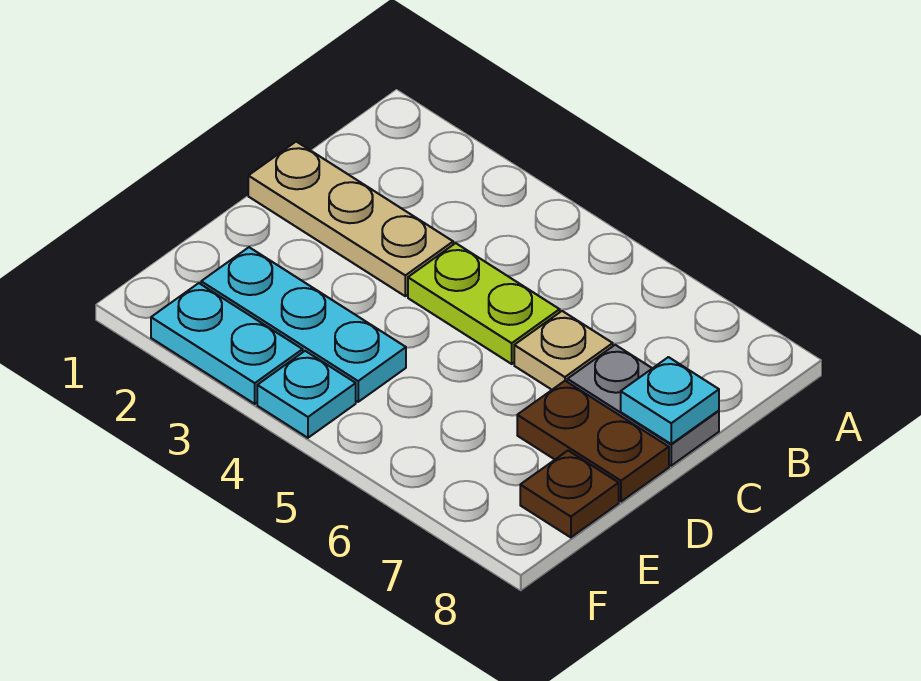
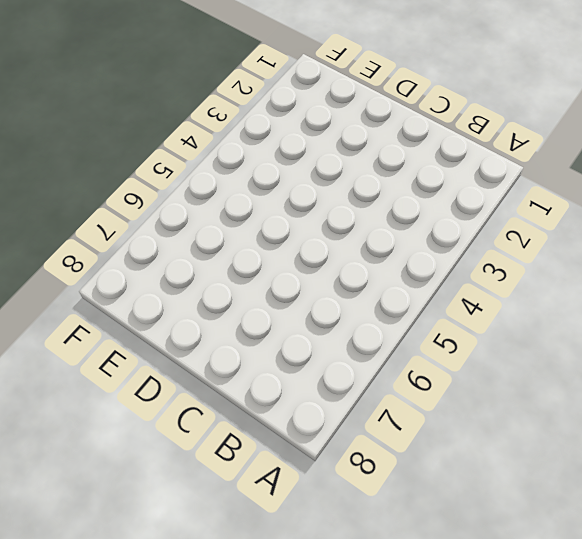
none -> tan 1x3 plate [248,142,453,296]
none -> lime 1x2 plate [408,243,560,364]

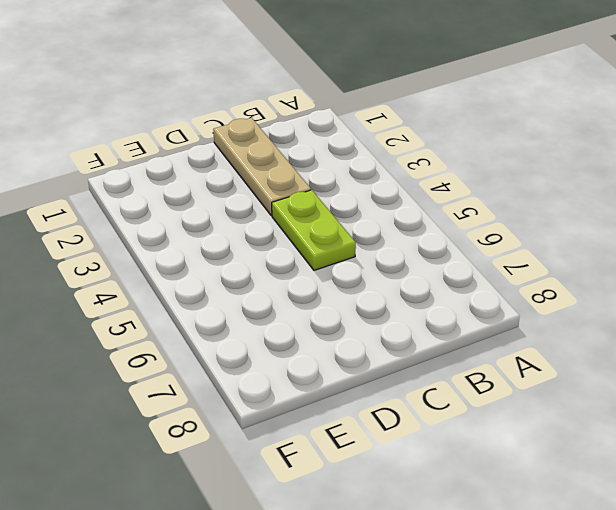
none -> tan 1x1 plate [514,311,613,390]
none -> grey 1x2 plate [567,345,719,466]

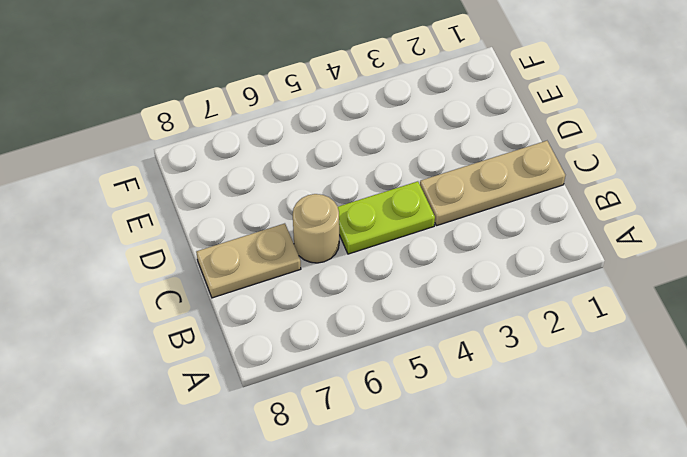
tan 1x1 round brick [293,194,339,263] -> tan 1x1 plate [514,311,613,390]
tan 1x2 plate [196,223,301,298] -> grey 1x2 plate [567,345,719,466]
none -> brown 1x2 plate [517,381,669,502]
none -> cyan 1x3 plate [201,247,406,402]

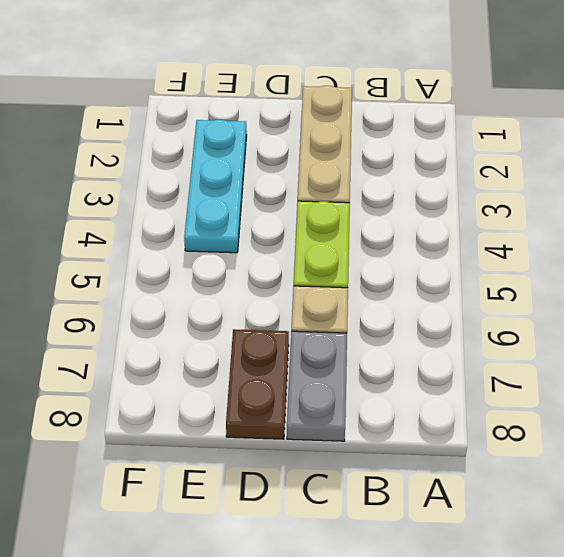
none -> brown 1x1 plate [520,451,619,537]
none -> cyan 1x2 plate [151,283,303,404]

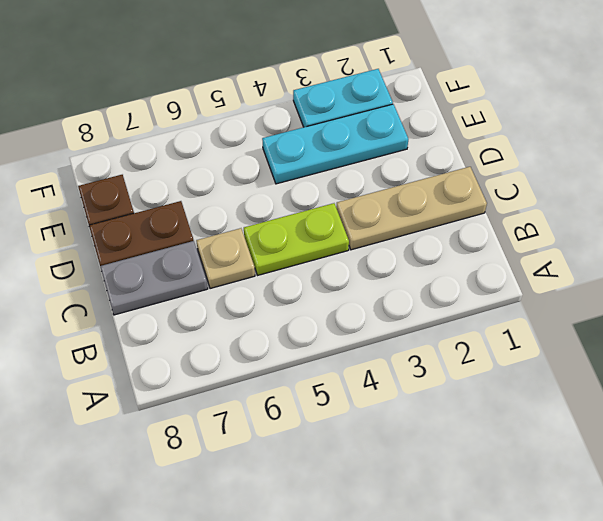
none -> cyan 1x1 plate [257,351,356,438]
none -> cyan 1x1 plate [621,357,719,444]

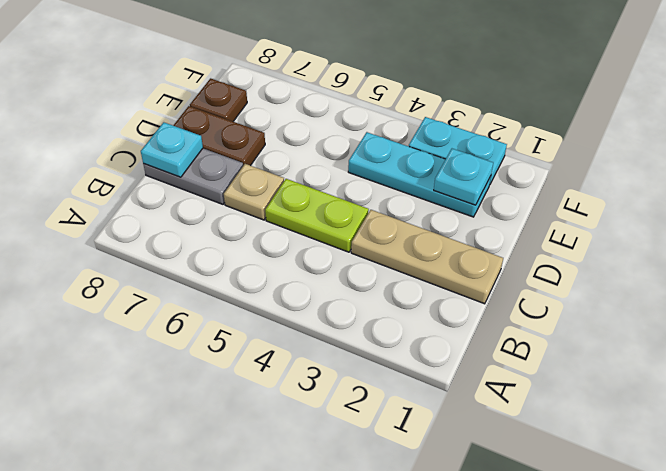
cyan 1x1 plate [434,149,493,205] -> cyan 1x1 plate moved to [257,351,356,438]

